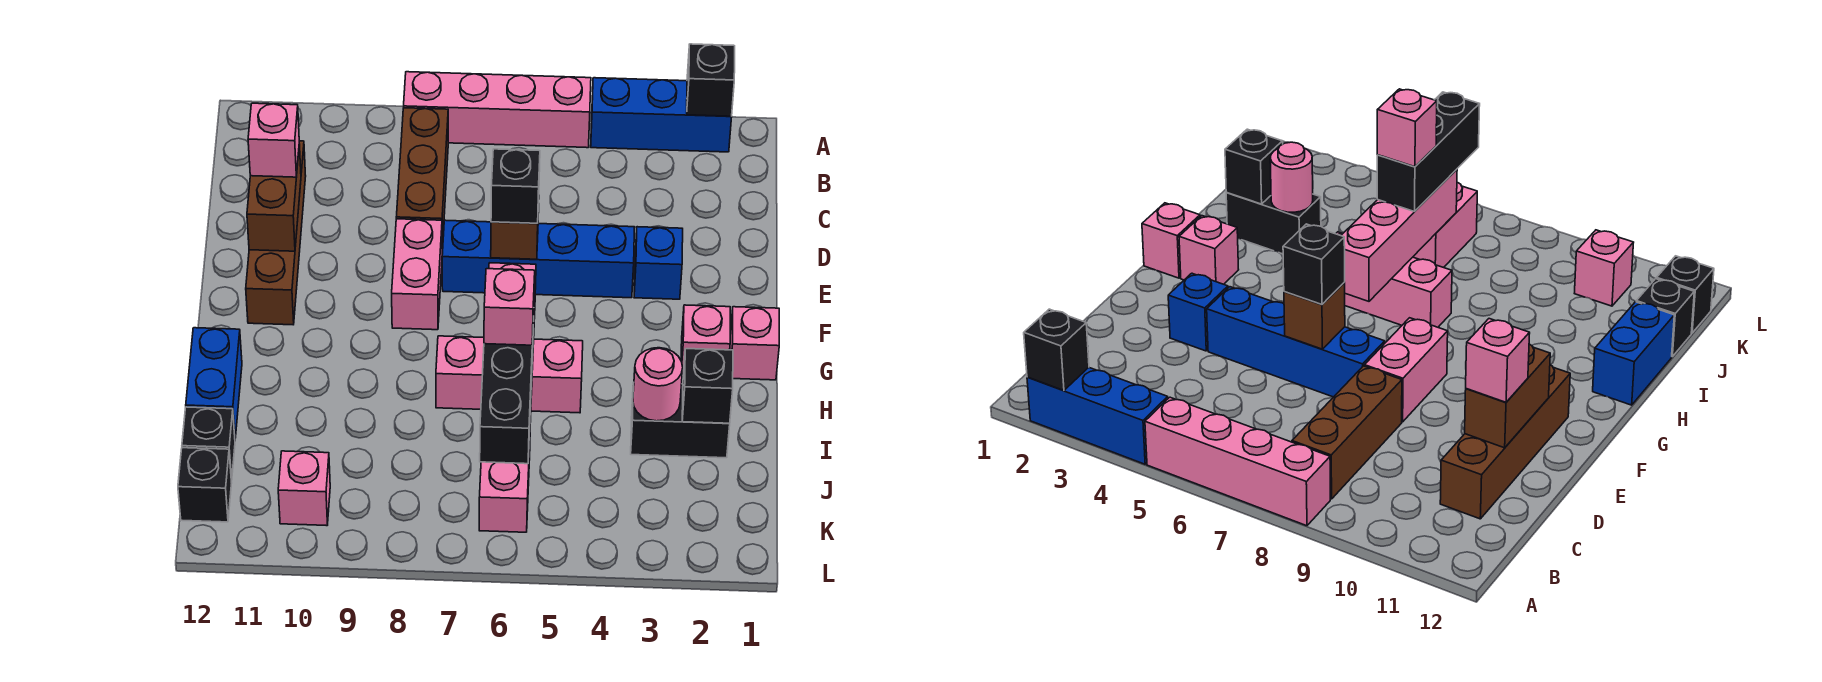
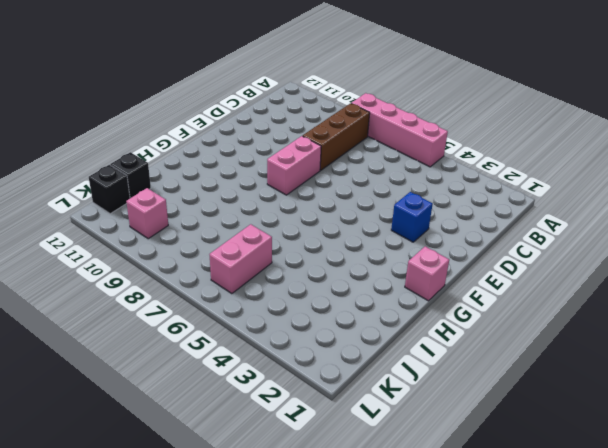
none -> blue 1x3 brick [591,78,732,152]
none -> brown 1x4 brick [246,141,306,325]
none -> blue 1x4 brick [442,220,635,298]

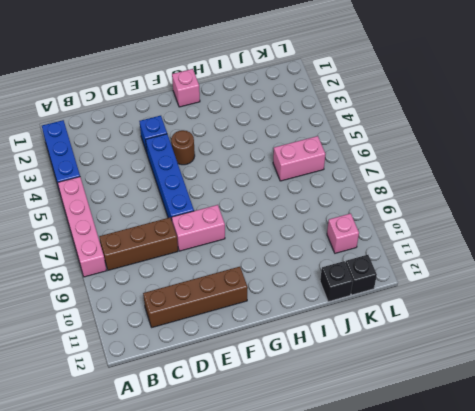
brown 1x1 round brick [171,130,195,165] -> none
none -> pink 1x1 brick [681,305,730,377]
none -> pink 1x3 brick [436,336,583,413]
none -> blue 1x2 brick [186,328,242,438]

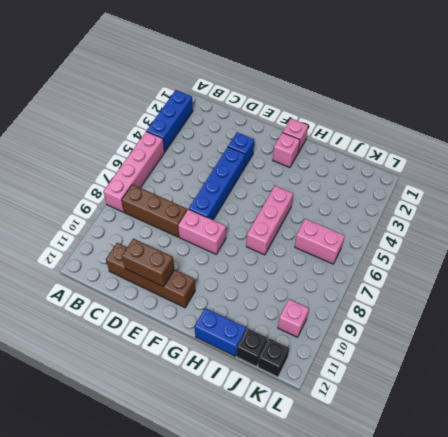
none -> black 1x2 brick [631,383,730,458]
none -> black 1x1 brick [687,44,735,116]
none -> brown 1x1 brick [491,204,539,259]

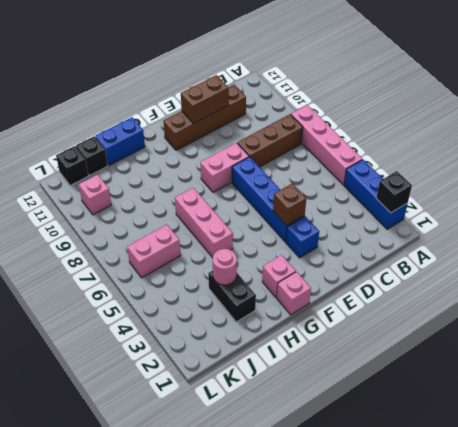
brown 1x1 brick [273,183,306,226] -> brown 1x1 brick moved to [491,204,539,259]
none -> pink 1x4 brick [1341,169,1457,301]
none -> black 1x1 brick [682,349,733,423]
none -> pink 1x1 brick [248,103,299,177]

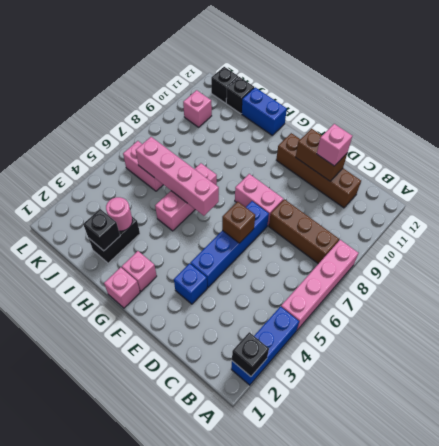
none -> black 1x1 brick [491,149,540,223]
none -> black 1x3 brick [480,316,534,464]
none -> pink 1x1 brick [484,269,535,345]

